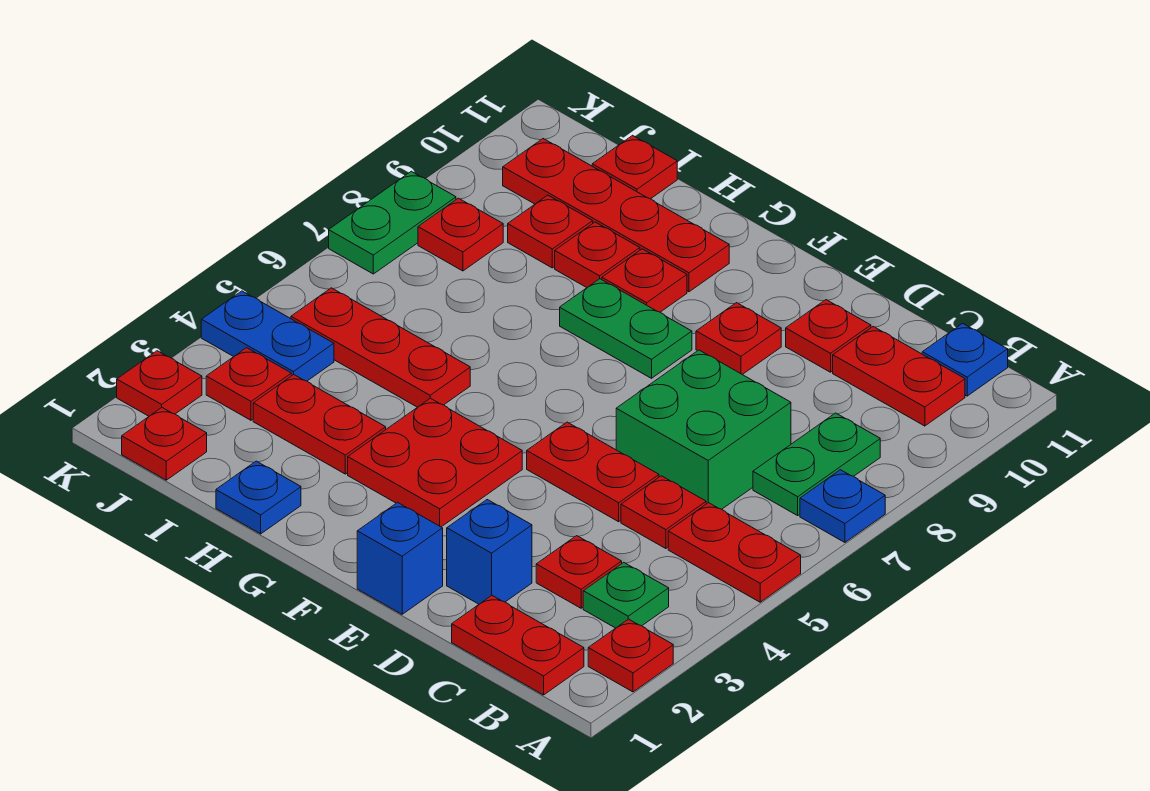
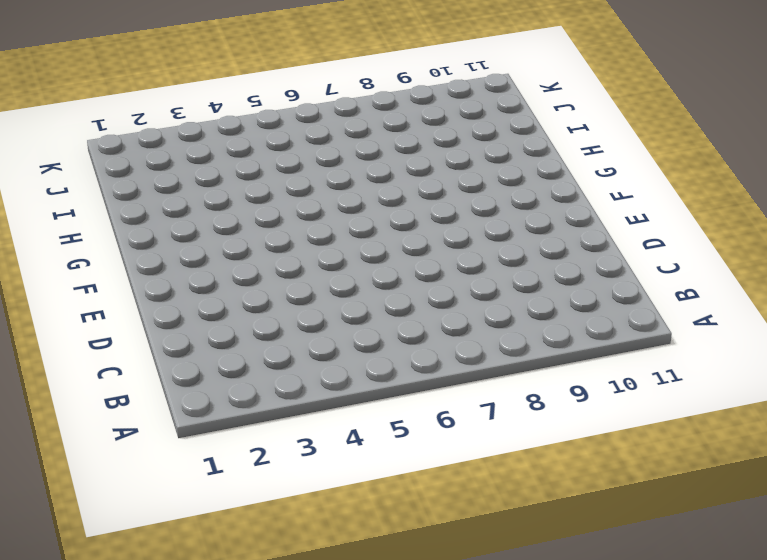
none -> red 1x1 plate [588,619,673,692]
none -> red 1x2 plate [668,503,801,602]
none -> blue 1x1 plate [800,470,885,542]
none -> red 1x2 plate [452,596,584,695]

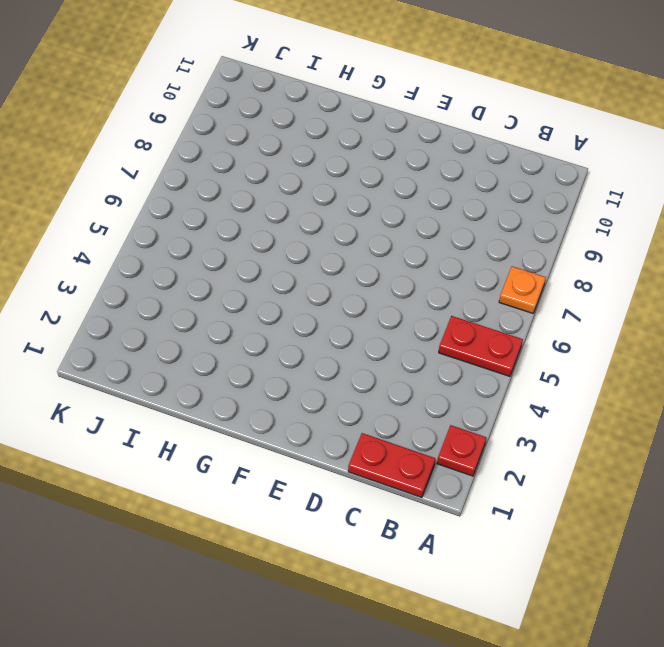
orange 1x1 plate [499,266,546,313] -> blue 1x1 plate [800,470,885,542]
none -> green 1x1 plate [583,563,669,628]
none -> green 1x2 plate [753,413,880,515]
none -> red 1x2 plate [833,327,965,426]
none -> blue 1x1 plate [922,323,1008,396]

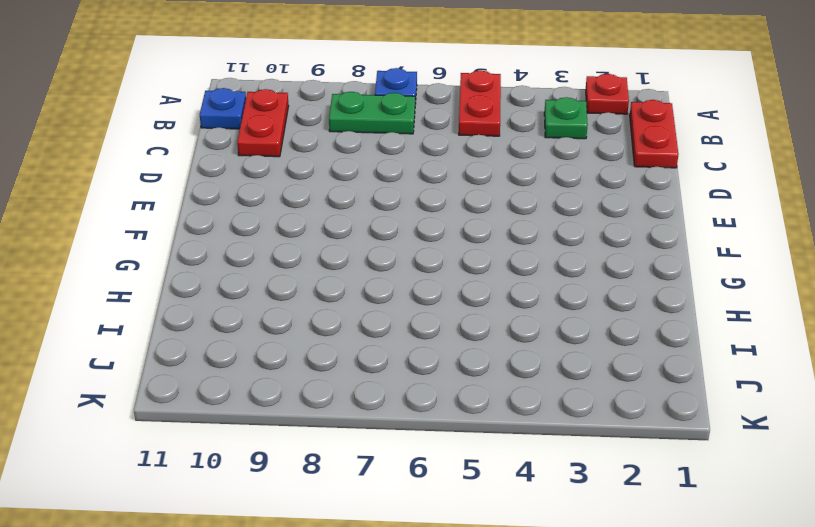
none -> red 1x1 plate [536,536,622,608]
none -> red 1x1 plate [621,476,706,549]
none -> green 2x2 brick [616,350,791,509]
none -> blue 1x1 brick [447,500,532,604]

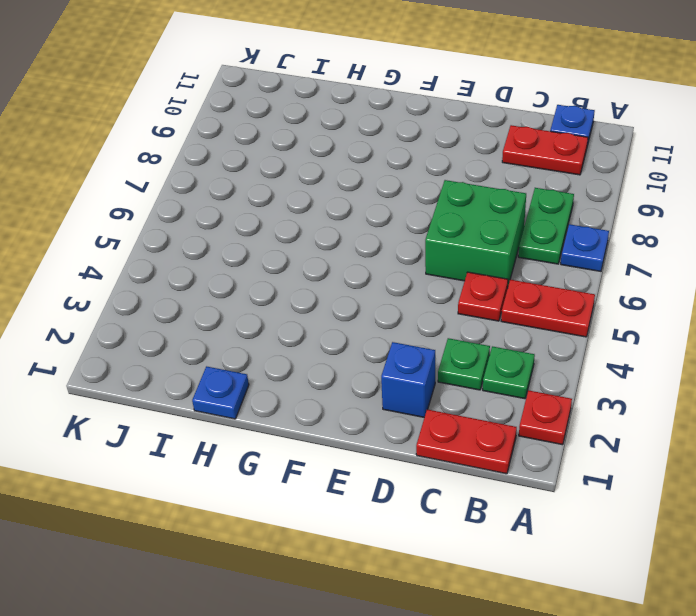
green 1x1 plate [438,338,490,390] -> red 1x1 plate [536,536,622,608]
none -> red 1x2 plate [527,422,659,522]
none -> red 1x1 plate [786,300,871,372]
none -> blue 1x1 brick [357,502,443,614]
none -> red 1x1 plate [696,303,781,375]

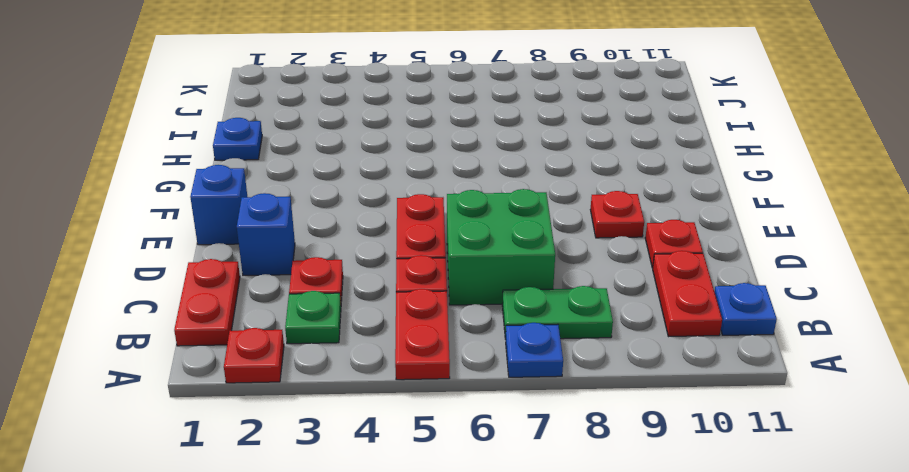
none -> red 2x2 plate [348,398,522,527]
none -> green 1x2 plate [560,279,692,378]
none -> red 1x1 plate [602,249,687,312]
none -> red 1x4 plate [503,139,729,292]

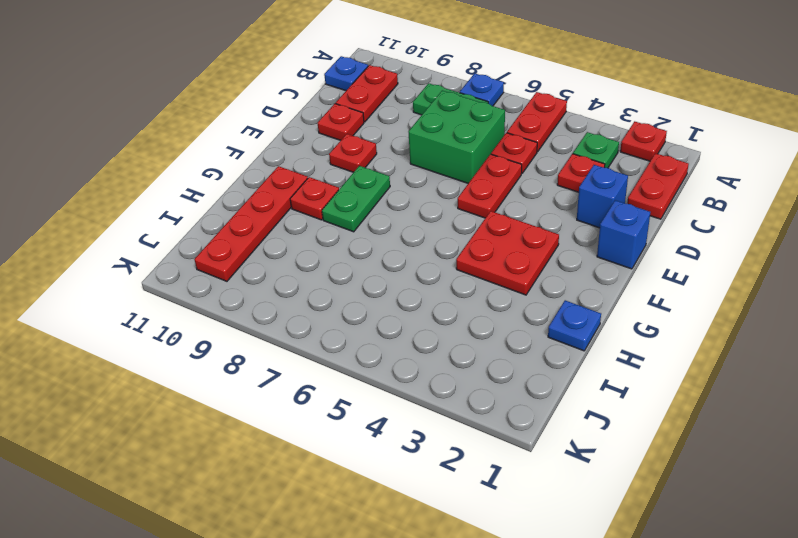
none -> red 1x2 plate [253,375,386,474]
none -> red 1x3 plate [291,288,470,407]
none -> red 1x1 plate [555,222,640,288]
none -> red 1x1 plate [508,195,593,268]

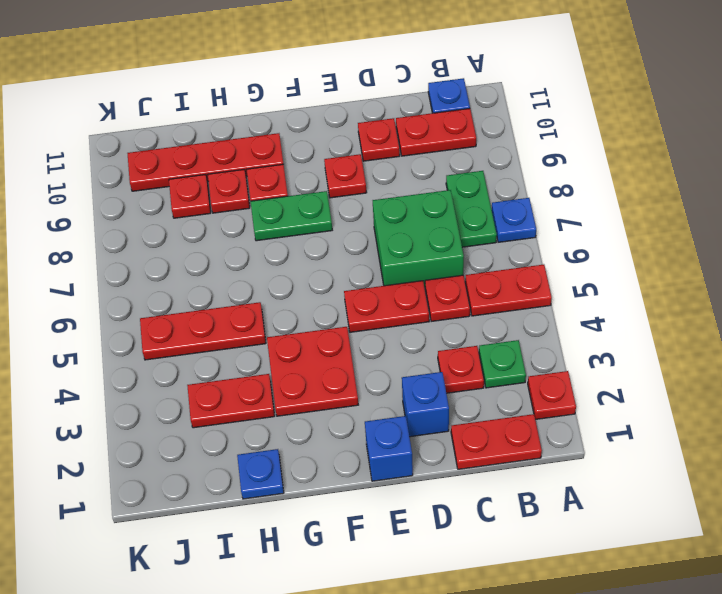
none -> red 1x1 plate [592,135,677,199]
none -> red 1x1 plate [122,408,207,480]
none -> red 1x1 plate [206,348,291,420]
none -> blue 1x2 plate [201,291,334,381]

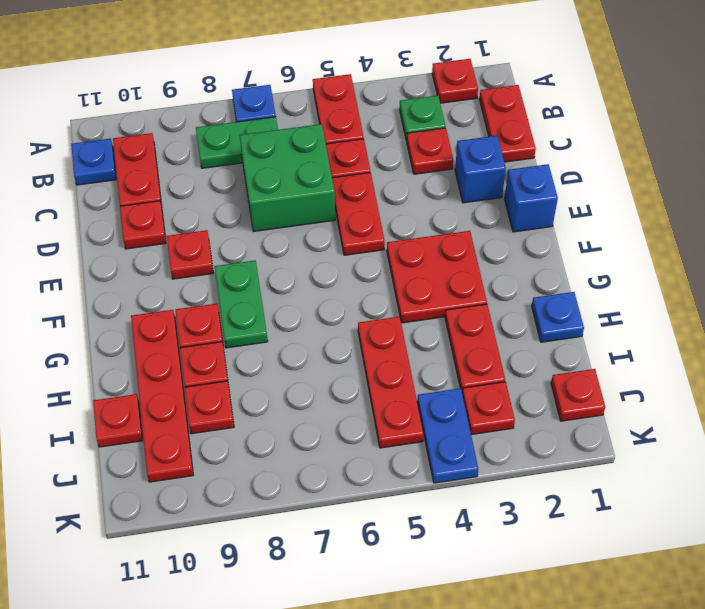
none -> red 1x1 plate [418,198,503,271]
none -> red 1x1 plate [117,351,202,416]
none -> green 1x2 plate [329,171,456,274]

